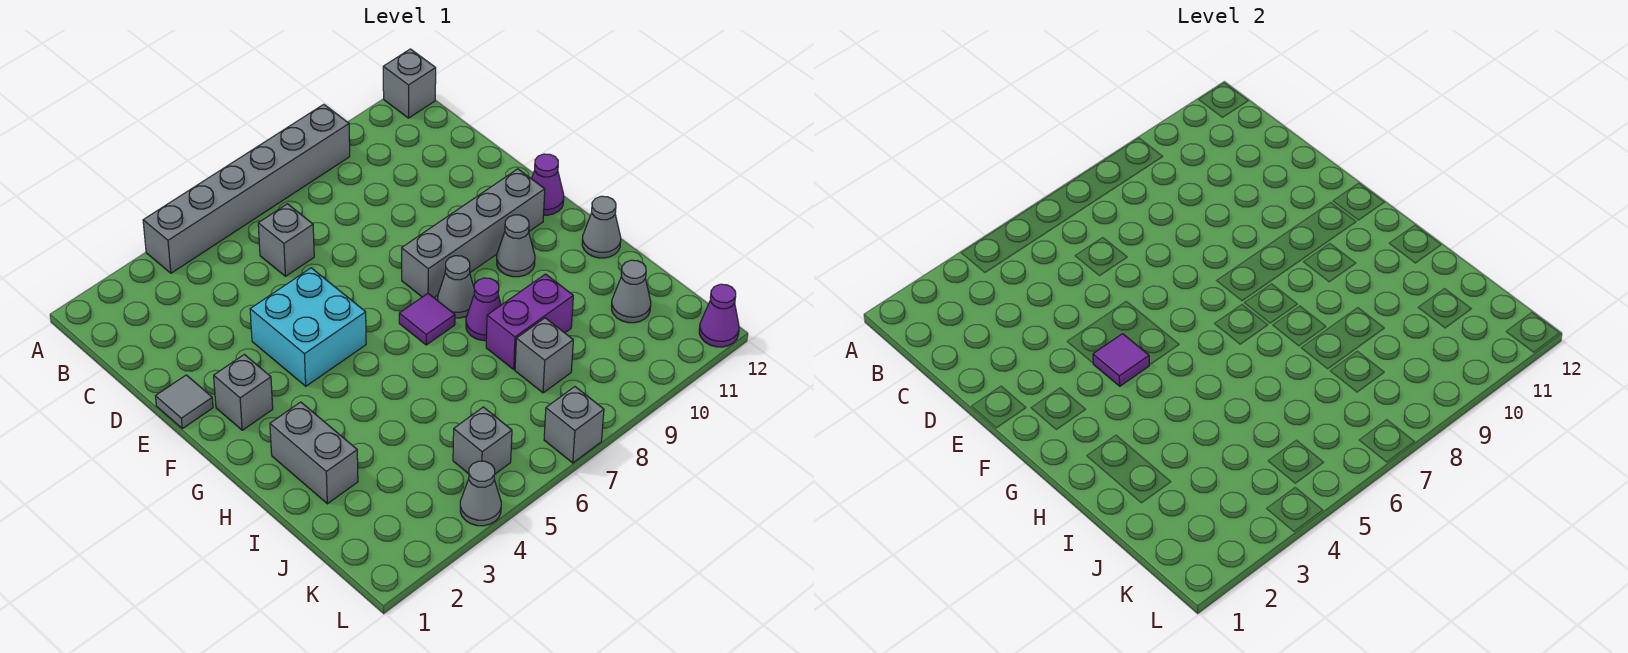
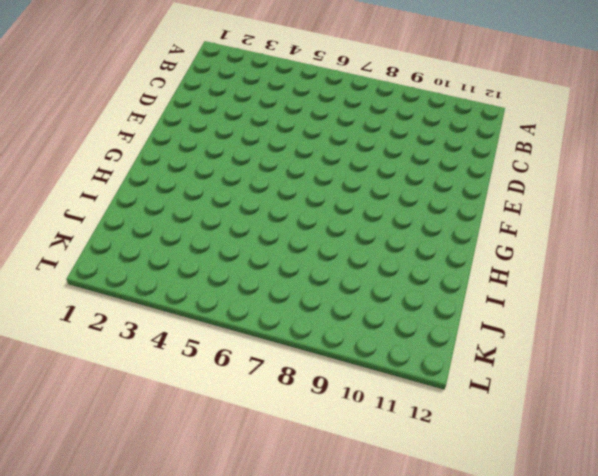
none -> grey 1x6 brick [143,104,350,273]
none -> grey 1x1 brick [383,49,436,118]
none -> grey 1x1 brick [258,204,314,276]

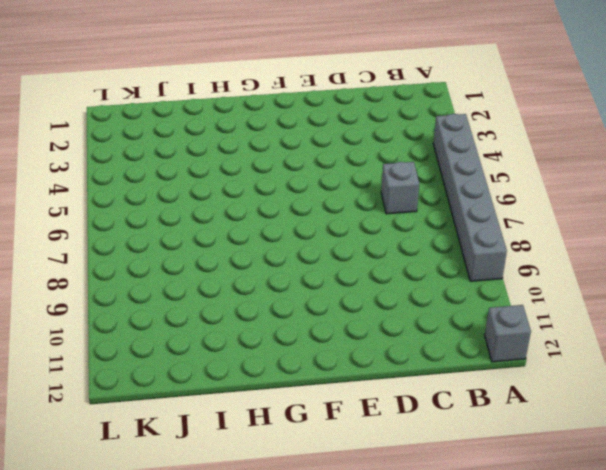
none -> grey 1x1 tile [156,375,213,429]
none -> cyan 2x2 brick [250,268,366,386]
none -> grey 1x1 brick [214,354,273,430]

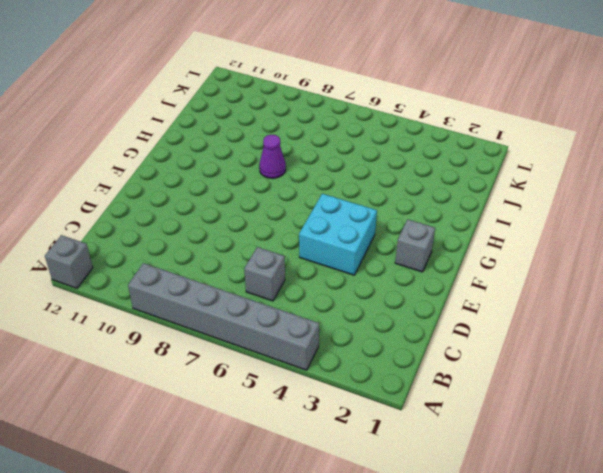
none -> grey 1x1 tile [156,375,213,429]
none -> grey 1x4 brick [402,169,545,297]
none -> purple 1x1 cone [532,154,564,215]

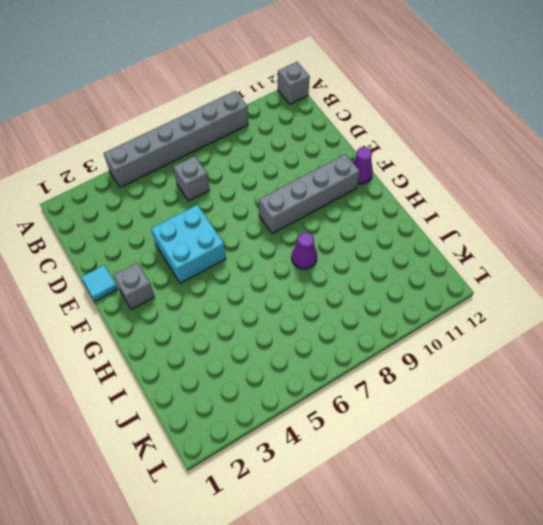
cyan 1x1 tile [81,265,118,302] -> grey 1x1 tile [156,375,213,429]
none -> purple 1x1 tile [399,294,455,345]
none -> grey 1x1 cone [438,256,474,318]
none -> grey 1x1 cone [497,215,535,277]

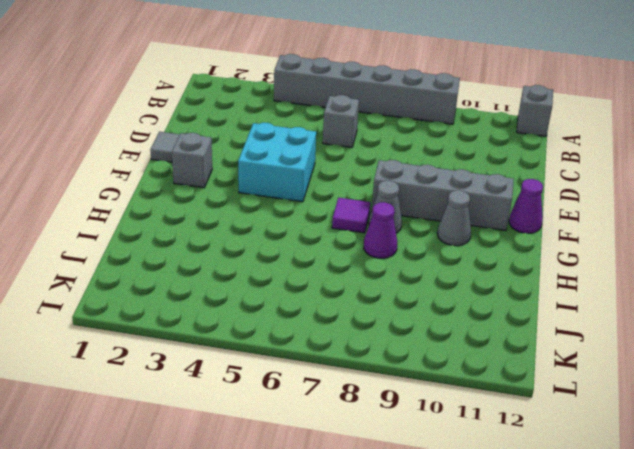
none -> grey 1x2 brick [270,402,358,504]
none -> grey 1x1 cone [582,196,621,258]
none -> purple 1x2 brick [486,274,573,369]

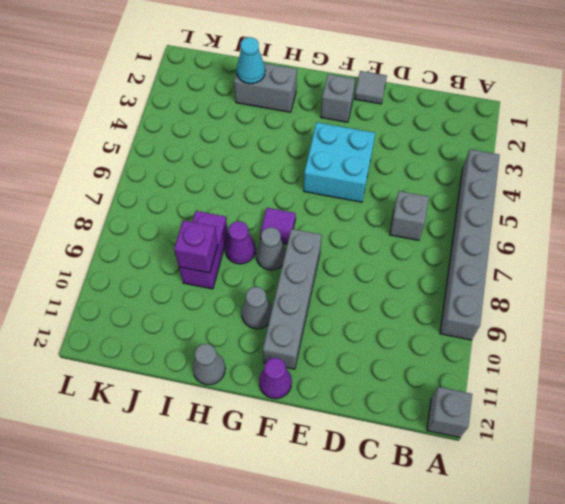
cyan 1x1 cone [237,37,265,84] -> none
purple 1x1 brick [174,220,218,273] -> none
none -> grey 1x1 brick [515,318,573,393]
none -> grey 1x1 cone [611,260,651,323]
none -> grey 1x1 brick [453,407,512,474]

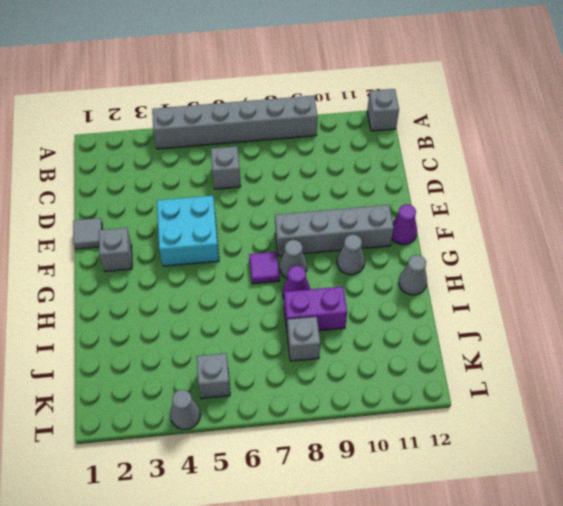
none -> grey 1x2 brick [270,402,358,504]
none -> grey 1x1 cone [611,260,651,323]
none -> grey 1x1 brick [544,387,604,463]

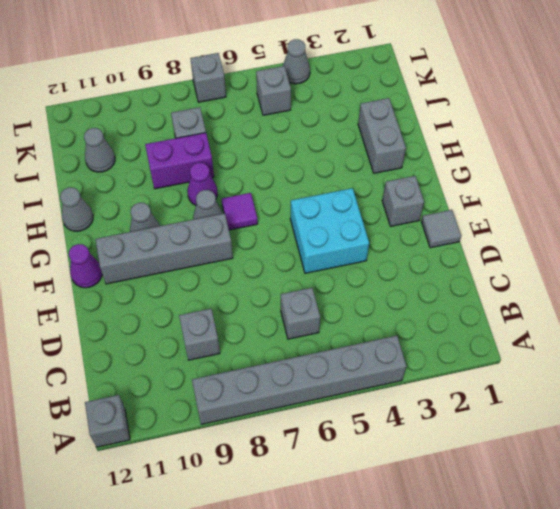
grey 1x1 brick [179,309,220,360] -> none
none -> purple 1x1 cone [699,284,739,347]
none -> purple 1x1 tile [1093,334,1149,386]

